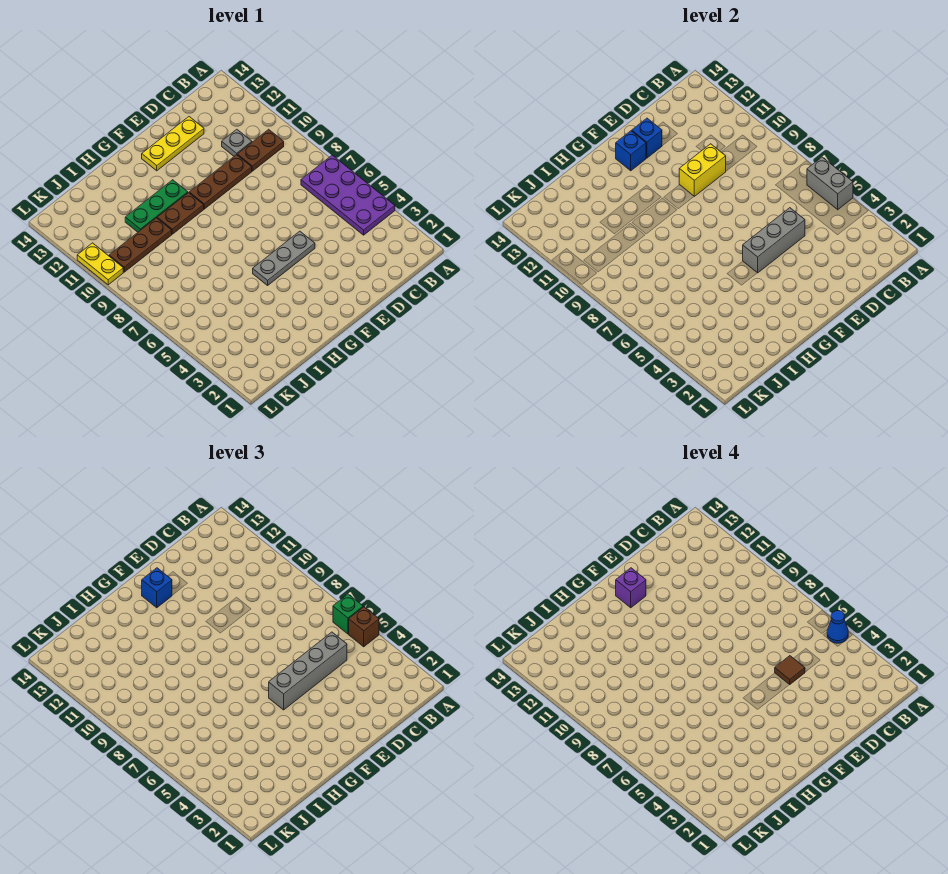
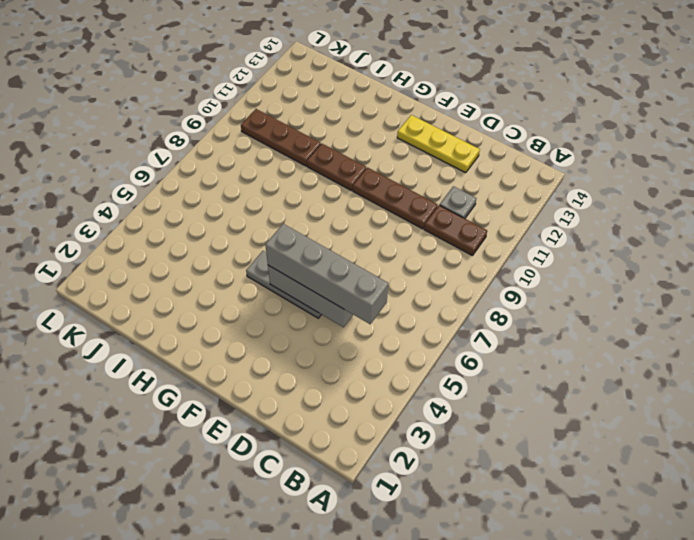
none -> purple 2x4 plate [301,155,395,235]
none -> green 1x3 plate [125,180,188,232]
none -> yellow 1x2 plate [77,243,123,285]

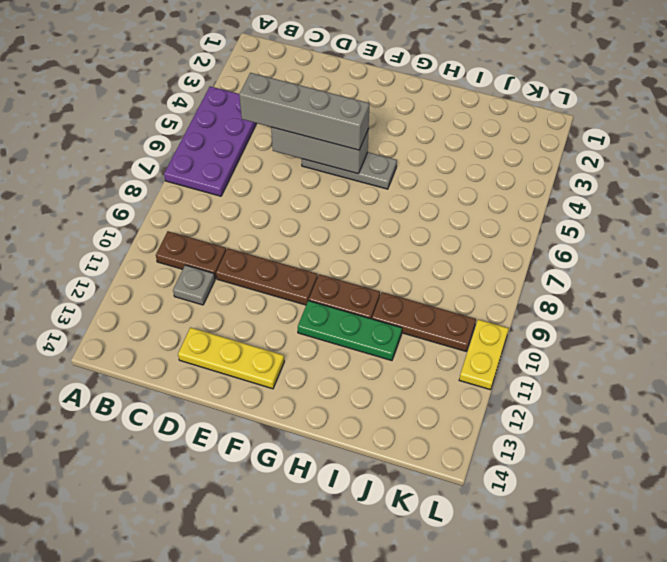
none -> grey 1x2 brick [807,157,853,210]
none -> yellow 1x2 brick [679,144,726,196]
none -> blue 1x1 brick [632,118,662,158]

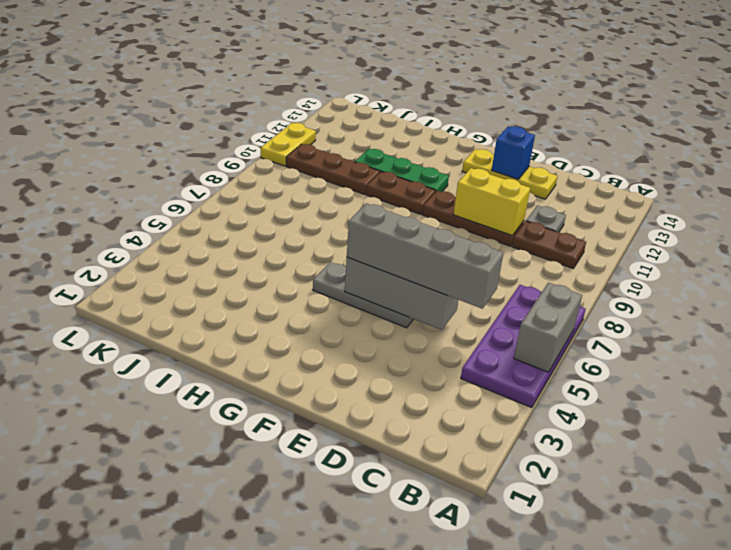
none -> blue 1x1 brick [616,131,646,171]
none -> brown 1x1 brick [349,607,379,647]
none -> green 1x1 brick [333,594,363,634]

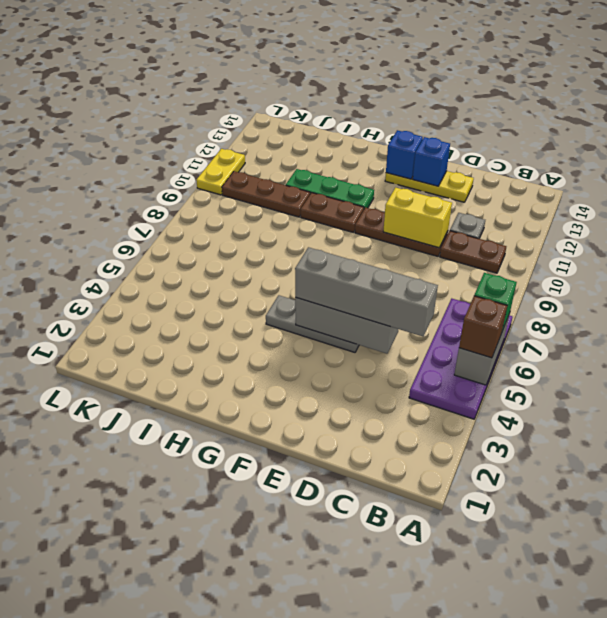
none -> blue 1x1 brick [142,568,172,608]
none -> blue 1x1 cone [827,611,848,643]
none -> brown 1x1 tile [775,656,805,685]

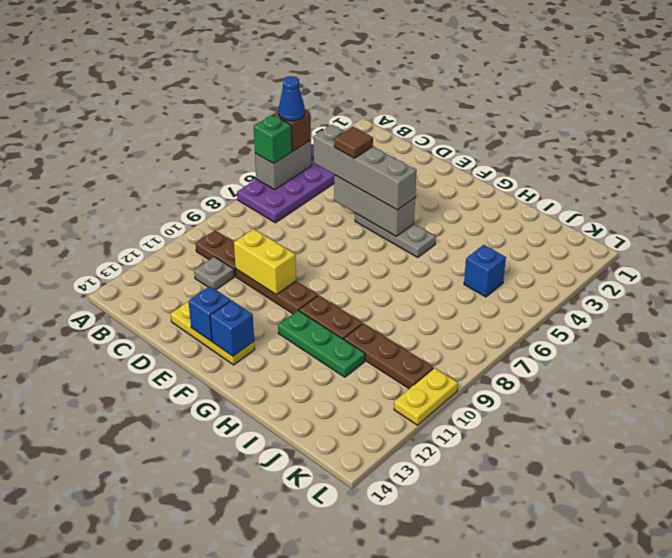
blue 1x1 brick [464,245,506,297] -> blue 1x1 brick moved to [142,568,172,608]
none -> purple 1x1 brick [616,568,646,608]

